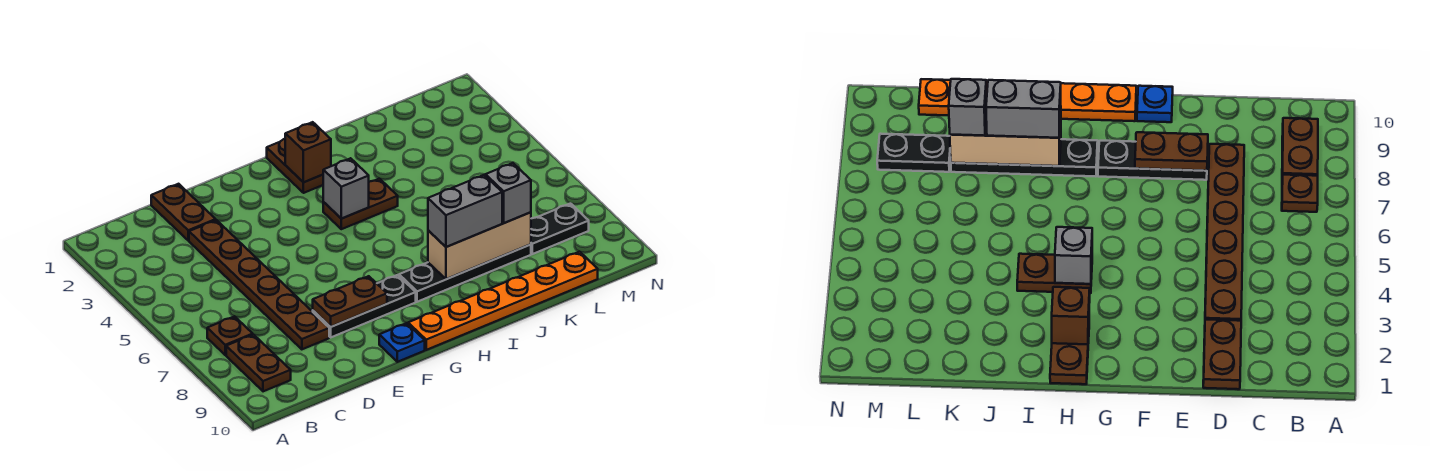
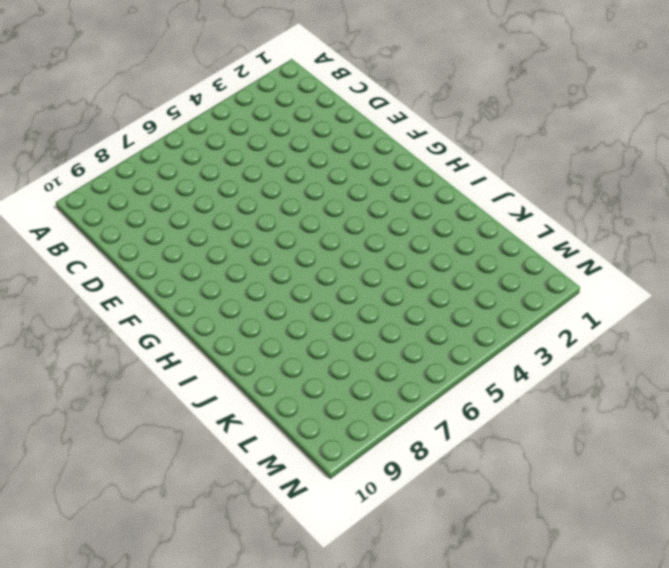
none -> brown 1x1 plate [207,316,253,355]
none -> brown 1x2 plate [226,334,291,391]
none -> brown 1x2 plate [151,184,216,241]

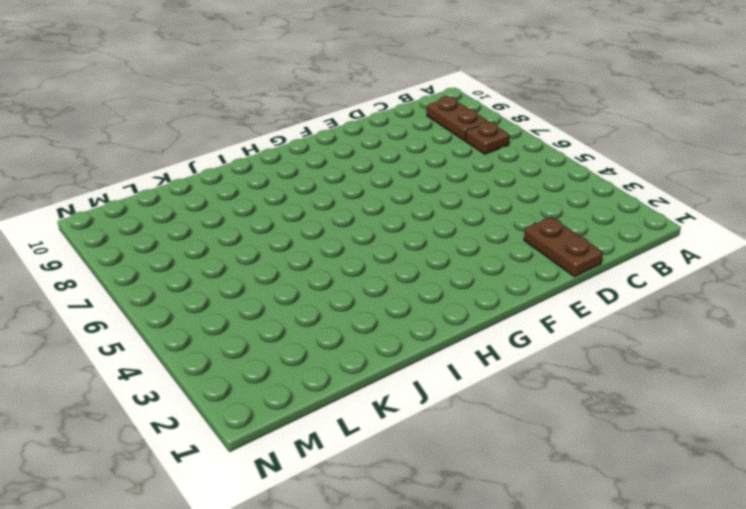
none -> brown 1x6 plate [189,220,329,349]
none -> black 1x3 plate [313,275,416,337]
none -> blue 1x1 plate [379,323,425,362]

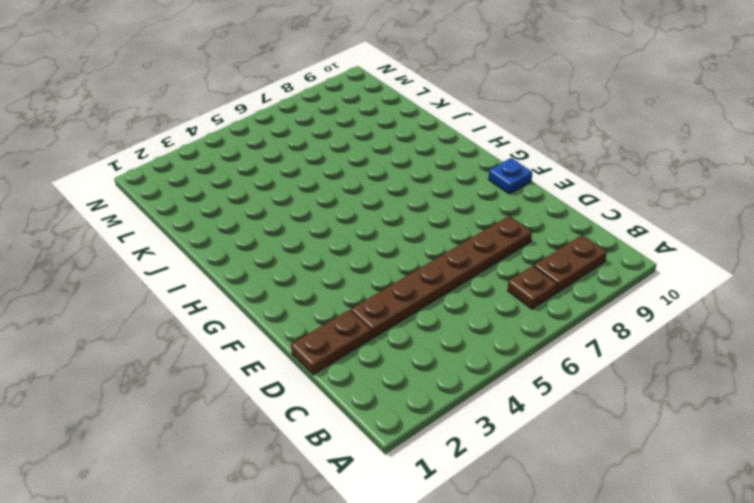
none -> black 1x3 plate [313,275,416,337]
none -> orange 1x6 plate [408,252,598,350]
none -> brown 1x2 plate [267,139,323,193]

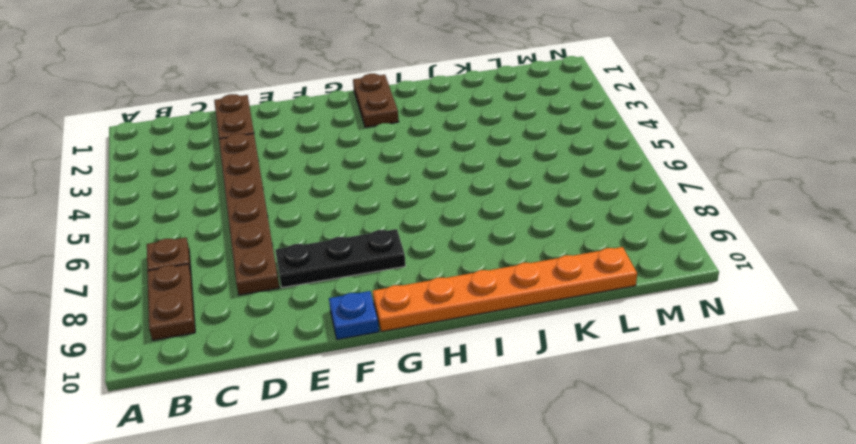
none -> brown 1x2 plate [323,179,398,229]
none -> black 1x4 plate [399,244,531,302]
none -> black 1x2 plate [531,203,589,254]

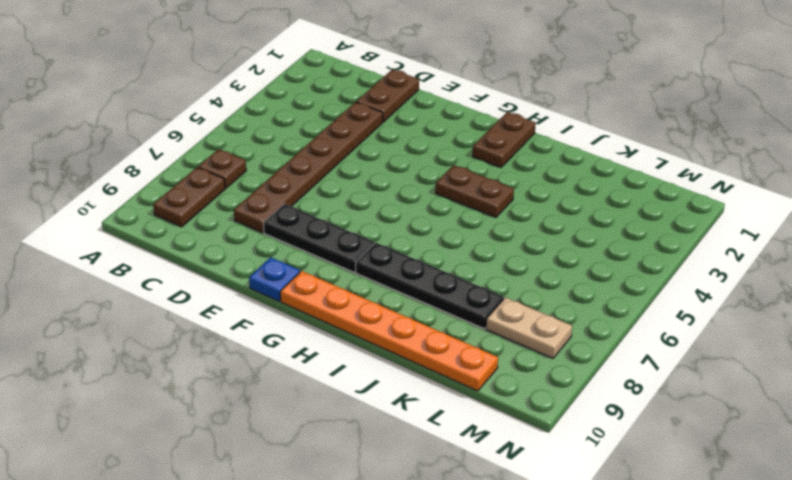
tan 1x2 plate [486,297,572,358] -> black 1x2 plate [531,203,589,254]
none -> brown 1x2 plate [313,276,387,327]
none -> brown 1x1 brick [285,122,331,182]
none -> grey 1x1 brick [323,158,369,219]

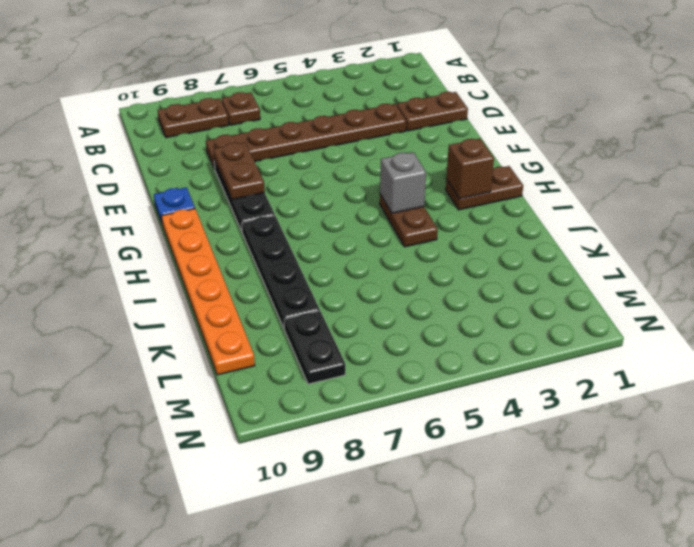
none -> tan 1x3 brick [428,212,531,279]
none -> grey 1x2 brick [428,175,502,247]
none -> grey 1x1 brick [486,163,531,223]

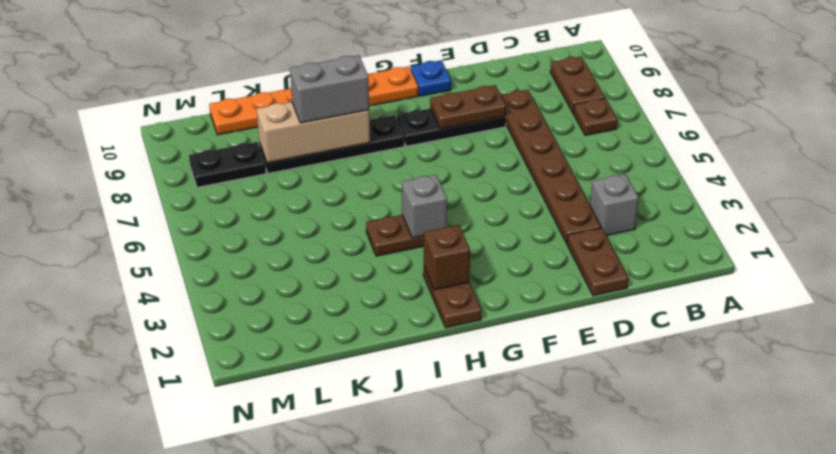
grey 1x1 brick [590,174,639,236] -> grey 1x1 brick moved to [486,163,531,223]

